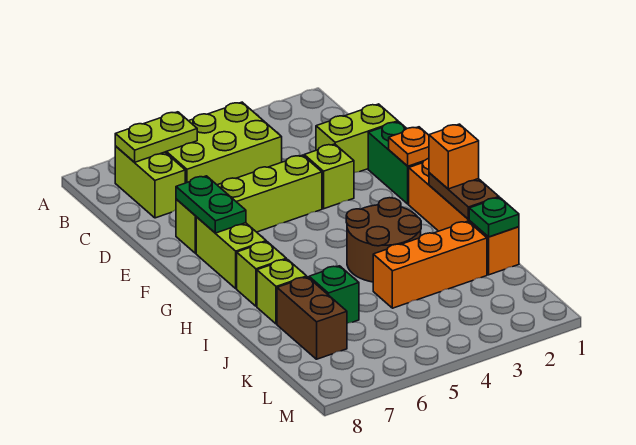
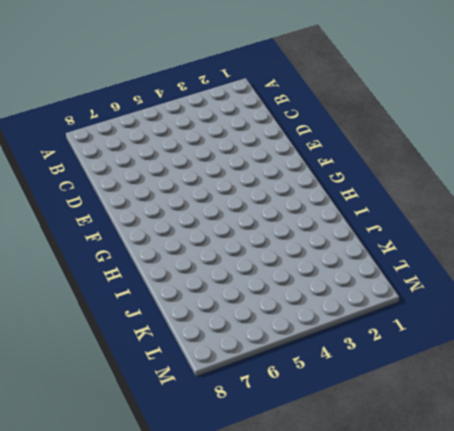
none -> lime 2x3 brick [165,102,282,185]
none -> lime 1x2 brick [115,146,185,218]
none -> lime 1x2 brick [316,104,398,173]

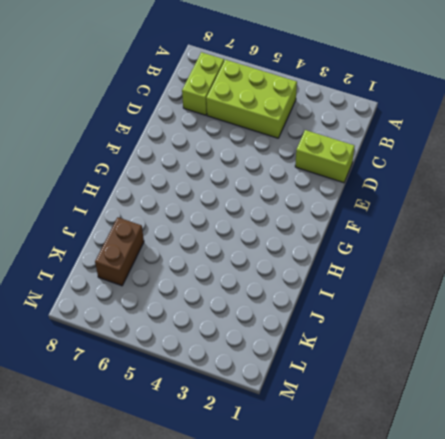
none -> green 1x2 brick [368,122,423,204]
none -> lime 1x1 brick [304,144,354,209]
none -> lime 1x4 brick [176,155,322,253]

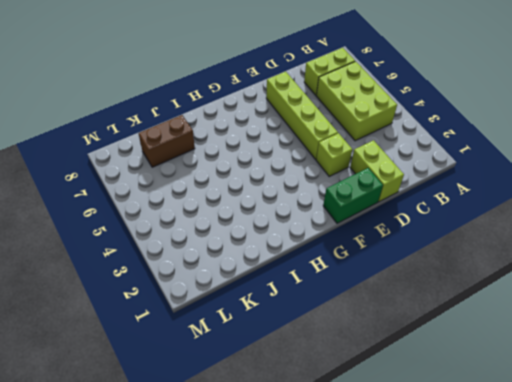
none -> lime 1x2 brick [196,217,266,289]
none -> orange 1x4 brick [409,159,519,275]
none -> brown 2x2 round brick [346,198,421,282]

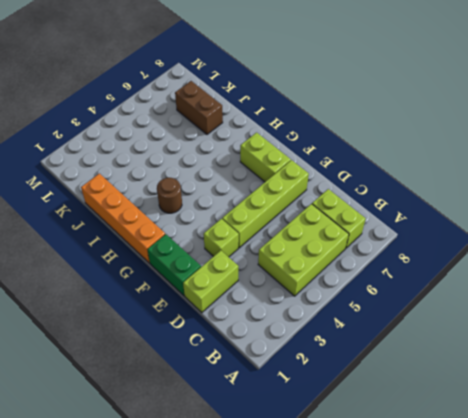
brown 1x1 round brick [157,178,182,213] -> brown 2x2 round brick [346,198,421,282]
none -> lime 1x1 brick [237,242,286,306]
none -> lime 1x1 brick [257,259,307,324]
none -> orange 1x3 brick [373,221,487,308]

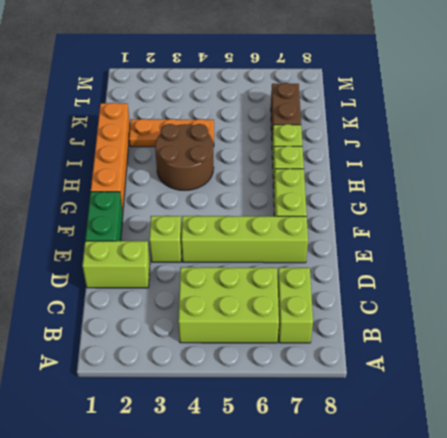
orange 1x3 plate [129,119,214,147] -> orange 1x3 brick [373,221,487,308]
none -> green 1x1 brick [309,266,359,323]
none -> lime 1x2 plate [115,112,197,162]
none -> green 1x2 plate [176,176,246,233]

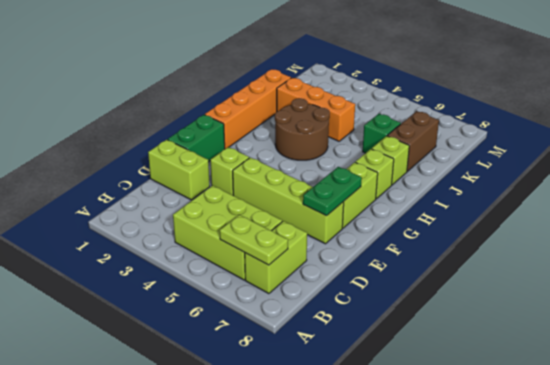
none -> orange 1x1 plate [389,127,429,166]
none -> brown 1x2 plate [429,173,499,219]
none -> green 1x1 plate [469,198,519,237]

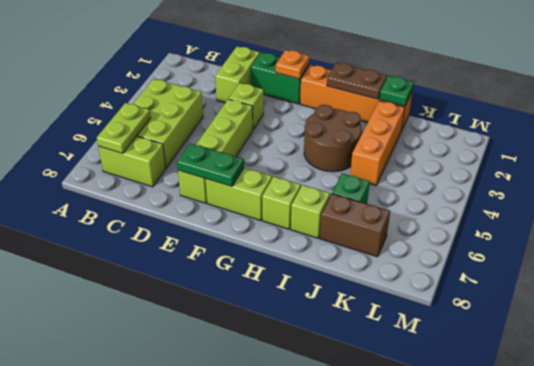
none -> orange 1x1 brick [429,124,479,189]

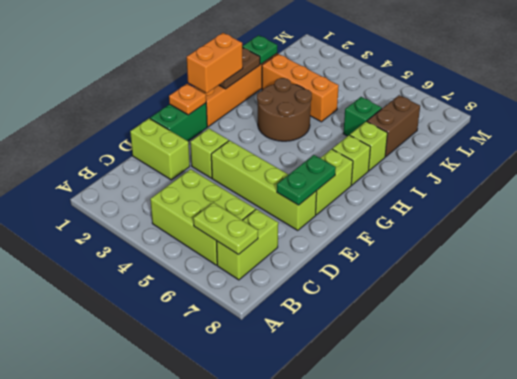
orange 1x2 brick [187,33,243,93] -> orange 1x1 brick [429,124,479,189]

